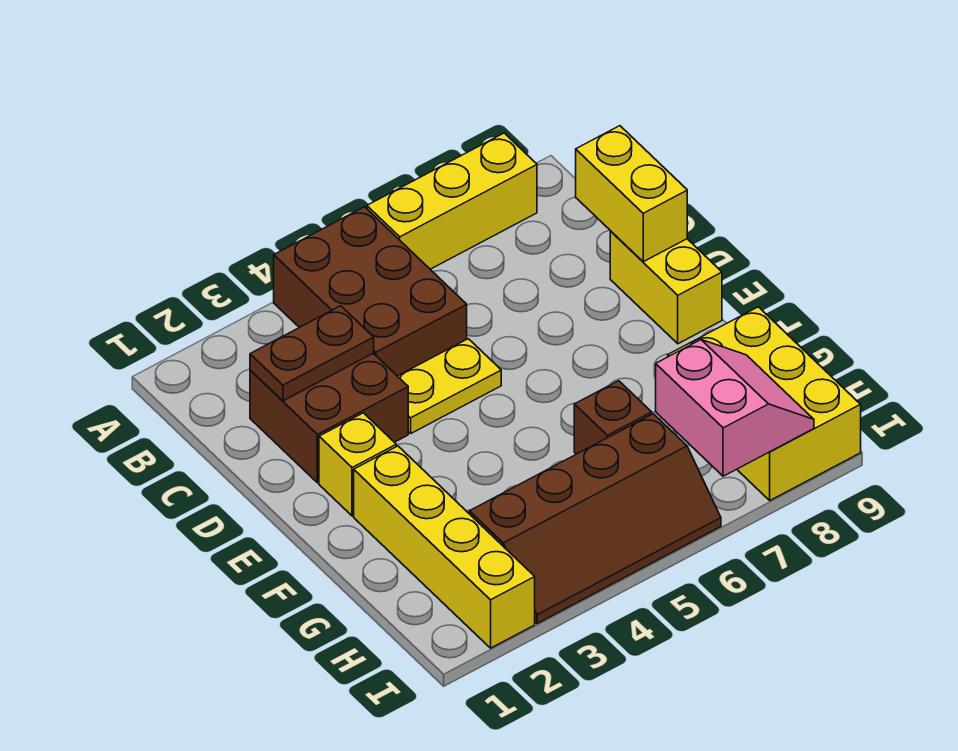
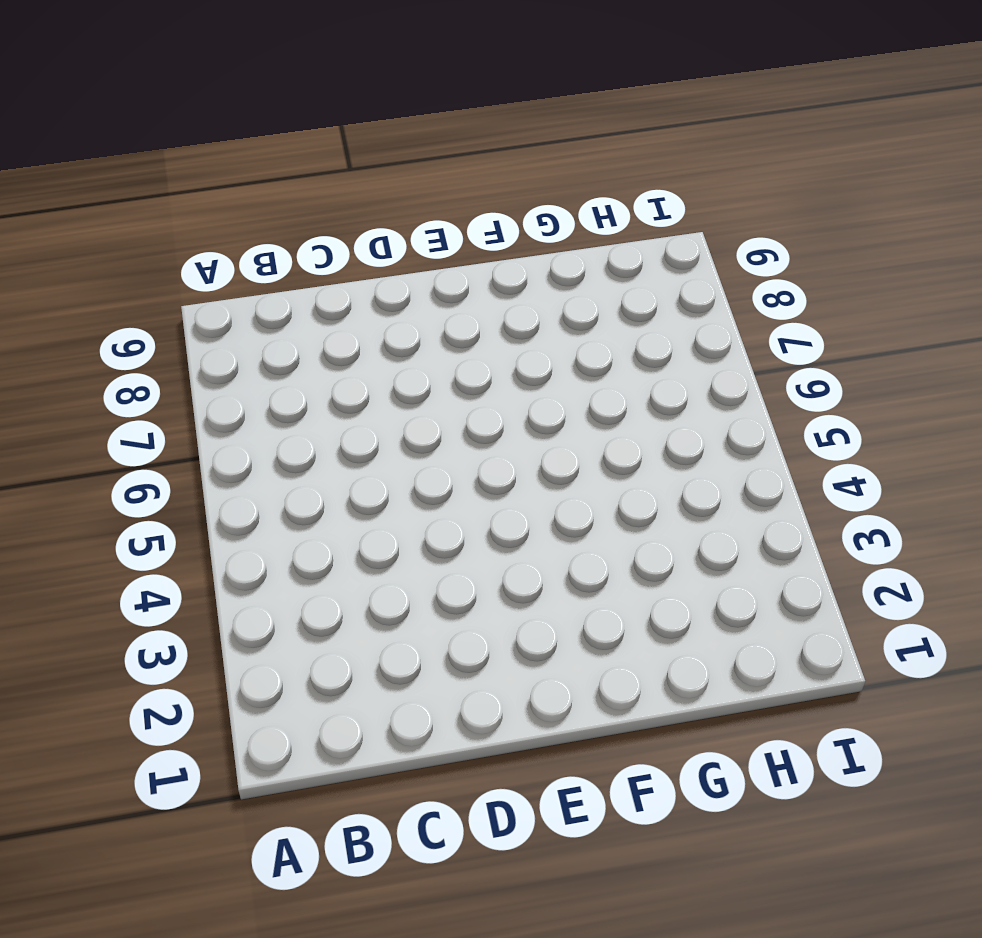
none -> brown 2x3 brick [274,207,467,376]
none -> yellow 1x3 brick [367,133,537,269]
none -> brown 2x2 brick [250,353,408,483]

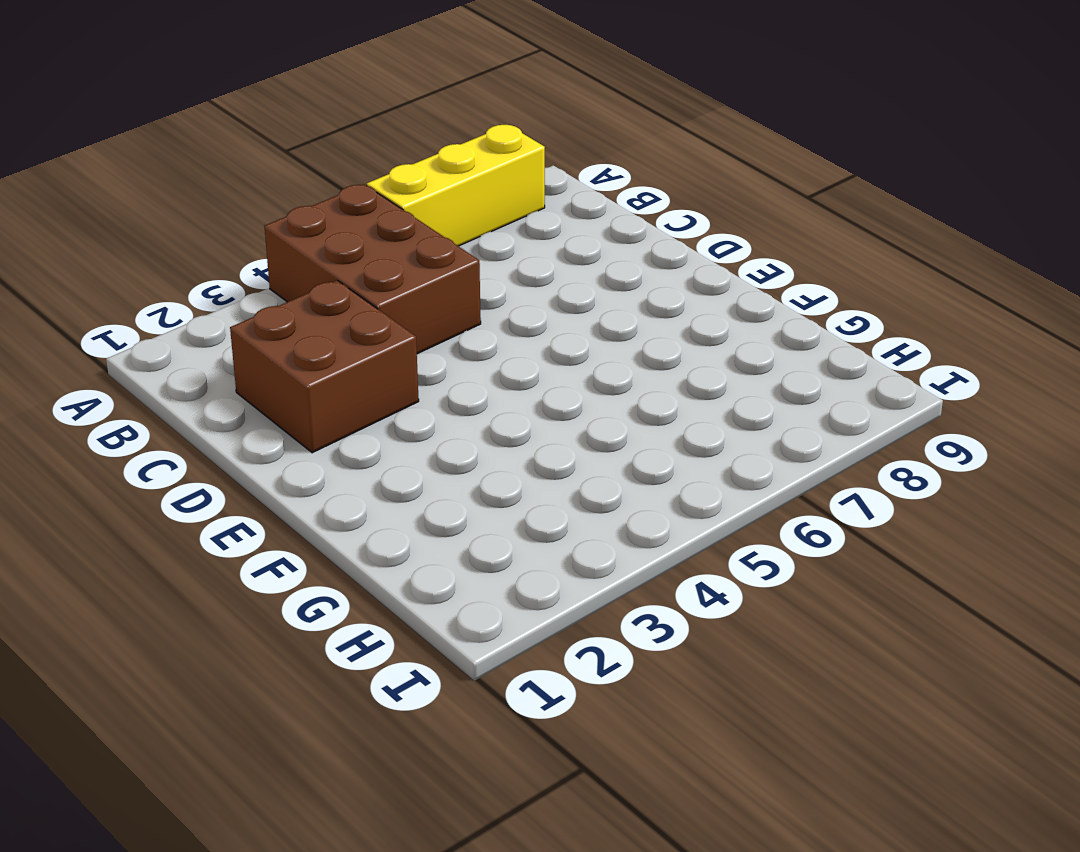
none -> yellow 1x2 plate [398,339,501,433]
none -> yellow 1x2 brick [610,231,722,344]
none -> yellow 1x1 brick [319,413,396,516]

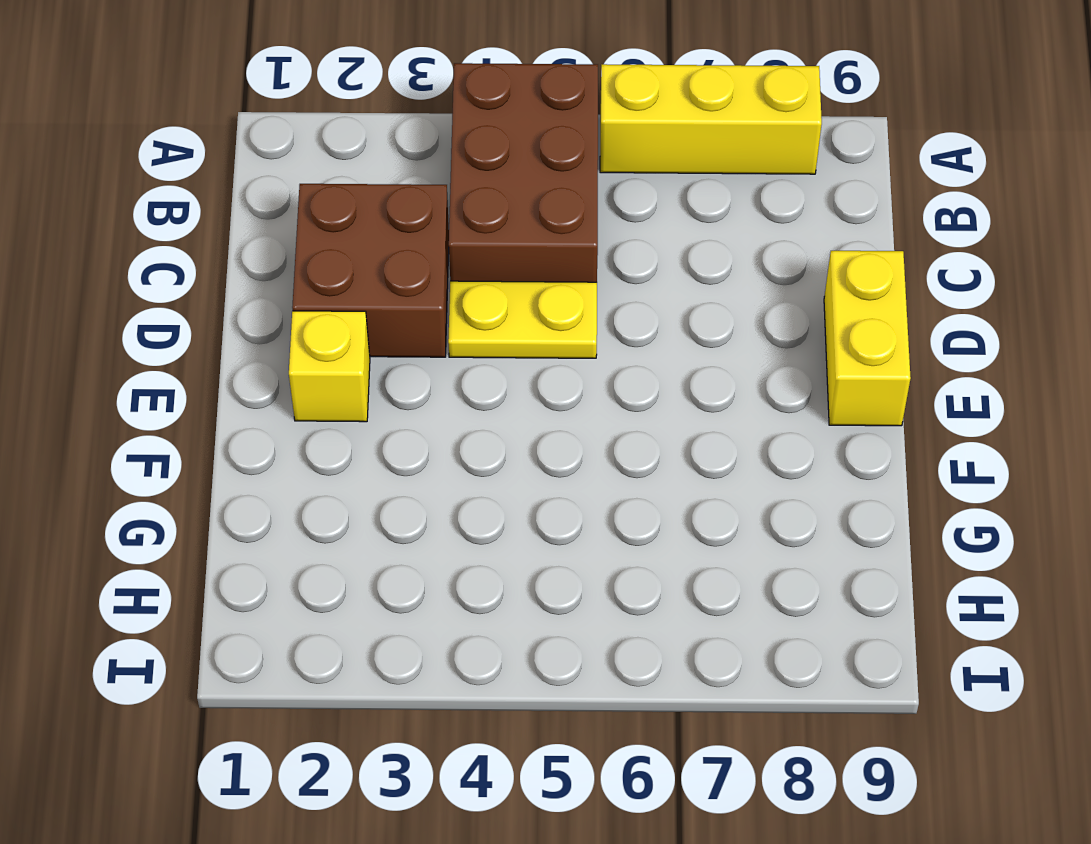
none -> yellow 1x4 brick [354,446,535,648]
none -> brown 1x1 brick [574,381,652,454]
none -> yellow 2x3 brick [668,307,861,500]

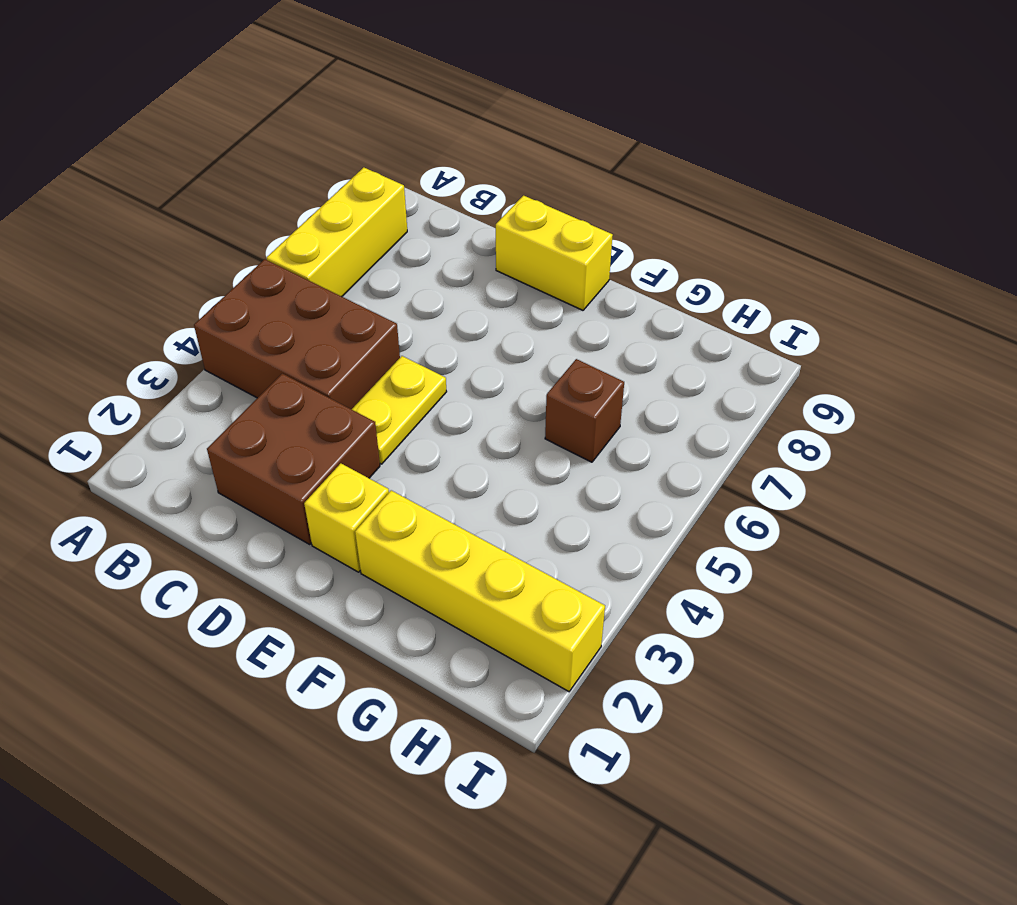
none -> yellow 2x3 brick [668,307,861,500]
none -> brown 2x4 slope [469,414,721,624]
none -> brown 1x2 plate [250,306,374,401]

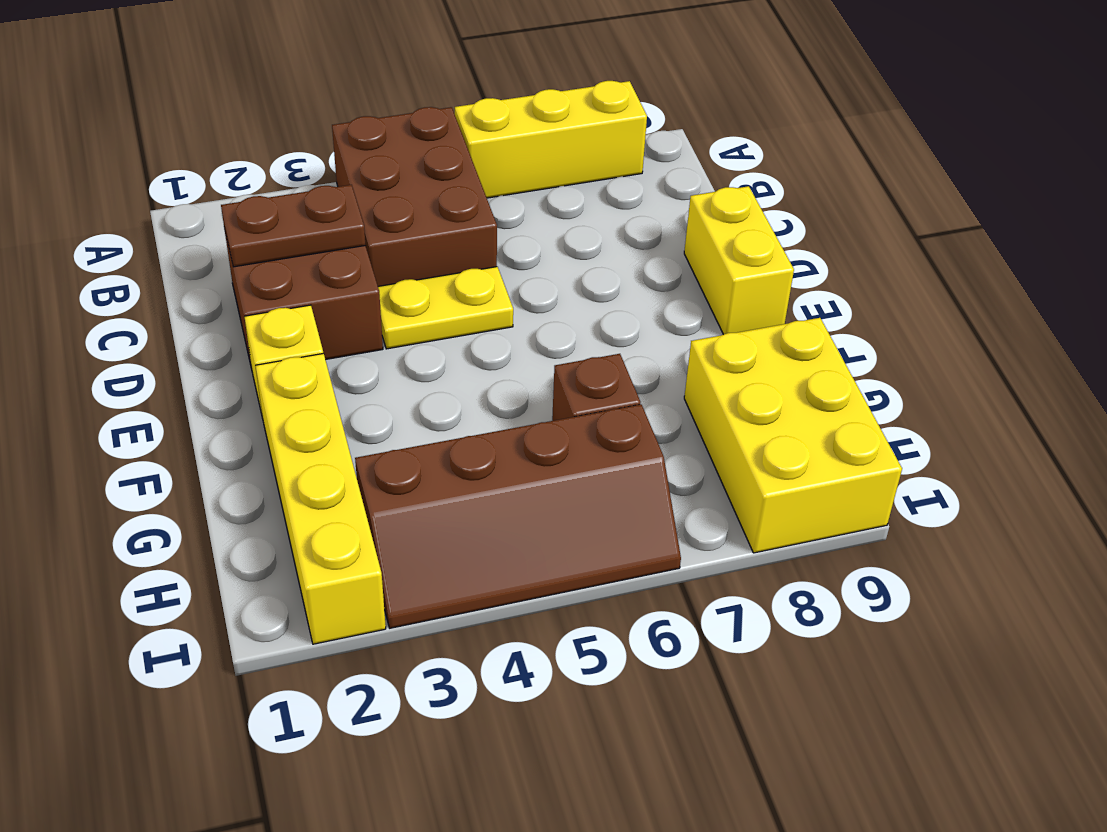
none -> yellow 1x2 brick [576,126,687,262]
none -> pink 2x2 slope [656,340,814,476]

